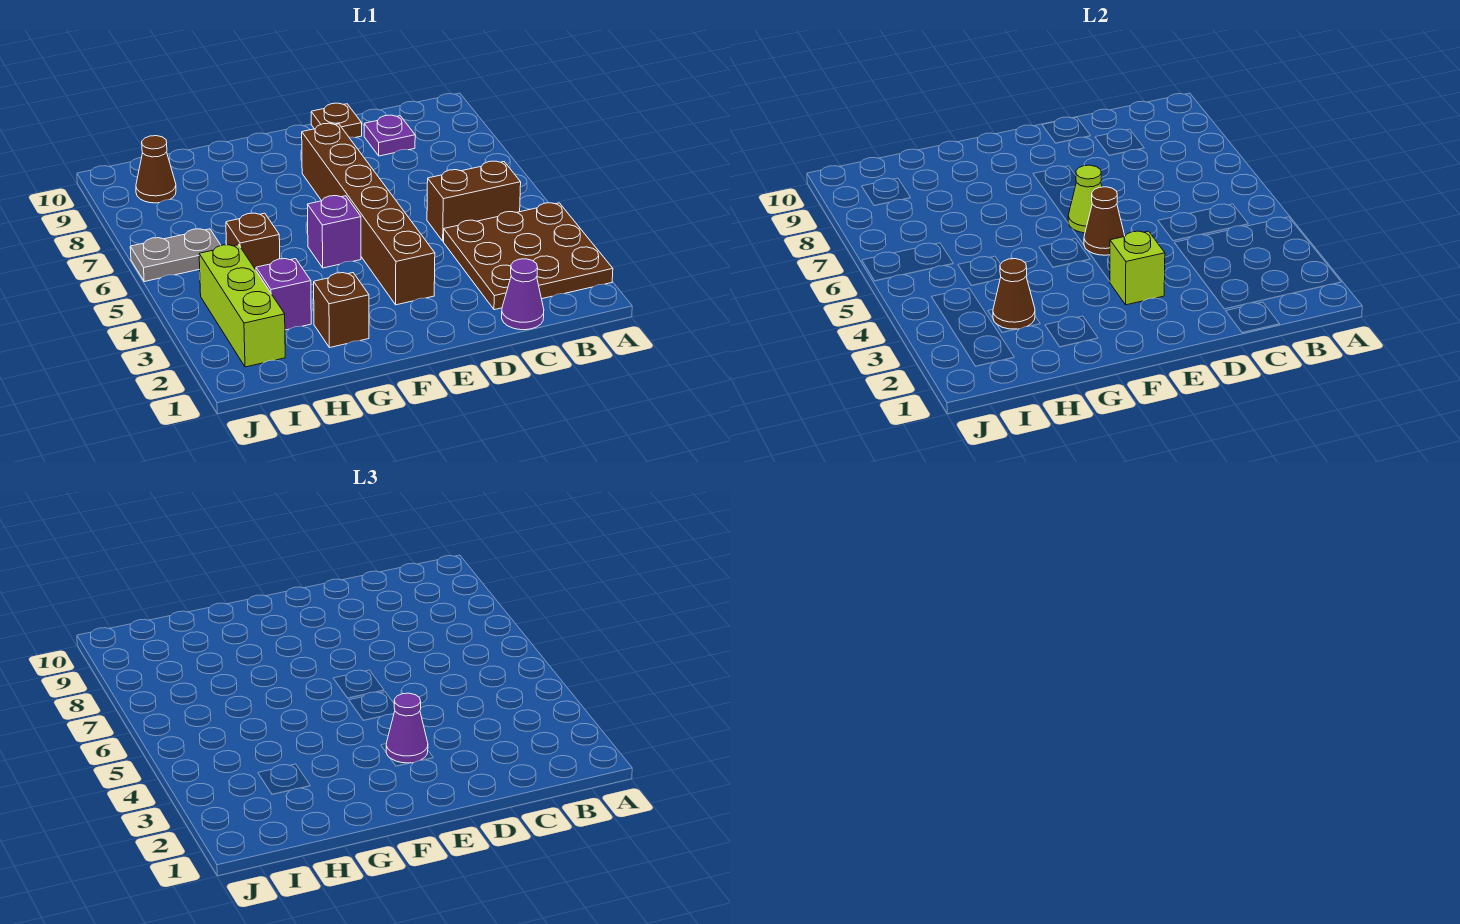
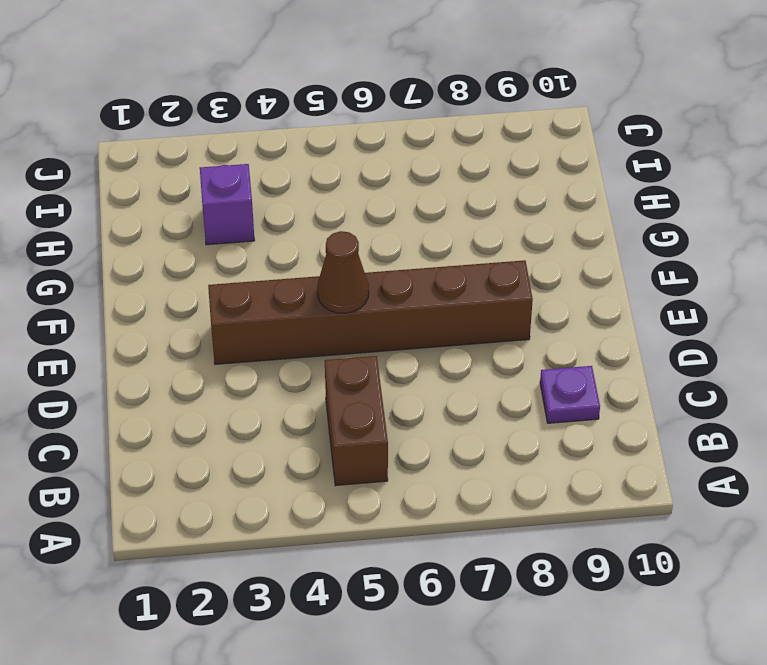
none -> brown 3x3 plate [444,203,613,310]
none -> purple 1x1 cone [502,259,544,330]
none -> brown 1x1 plate [311,103,362,138]

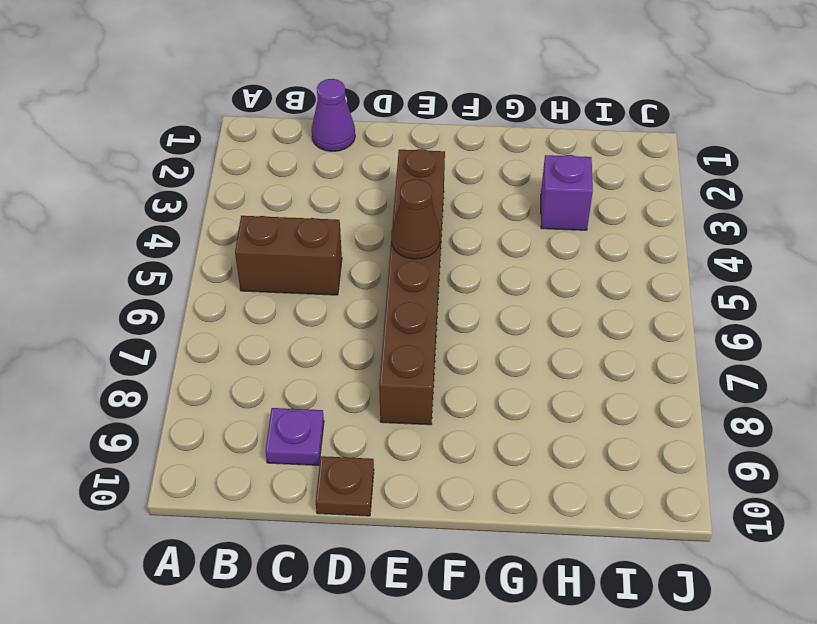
none -> brown 3x3 plate [444,203,613,310]
none -> purple 1x1 brick [307,196,361,268]
none -> brown 1x1 brick [314,273,369,348]

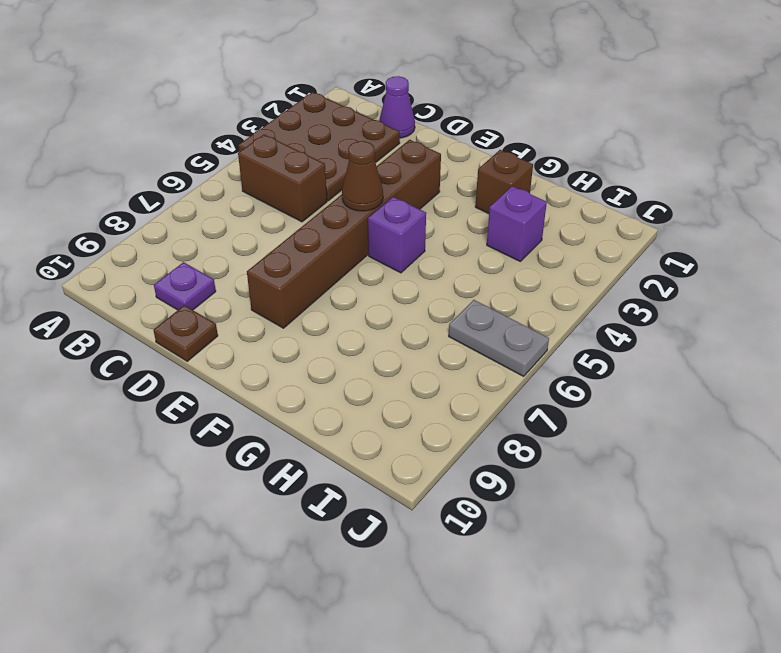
none -> brown 1x1 brick [226,213,280,270]
none -> lime 1x3 brick [199,245,285,367]
none -> brown 1x1 cone [136,136,176,203]

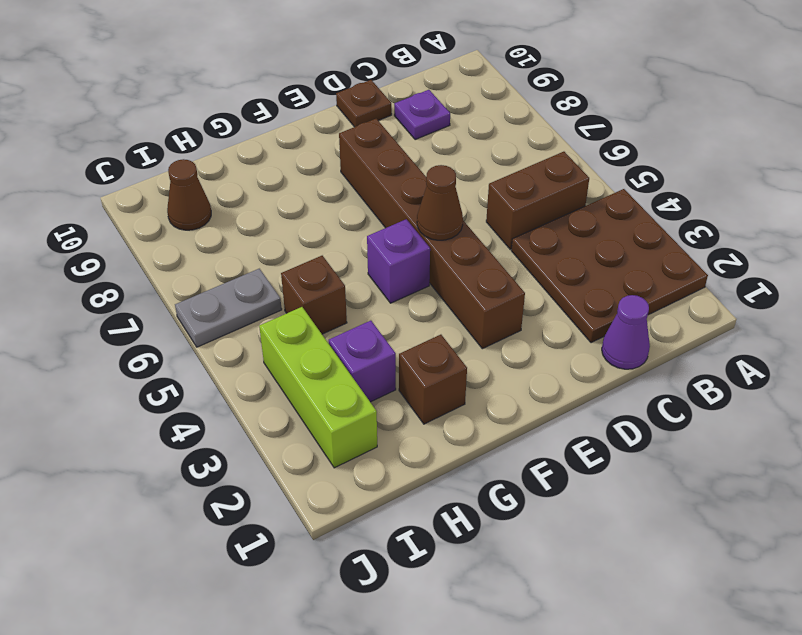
none -> lime 1x1 brick [1110,231,1165,305]
none -> lime 1x1 cone [1068,165,1102,233]
none -> brown 1x1 cone [993,259,1035,329]

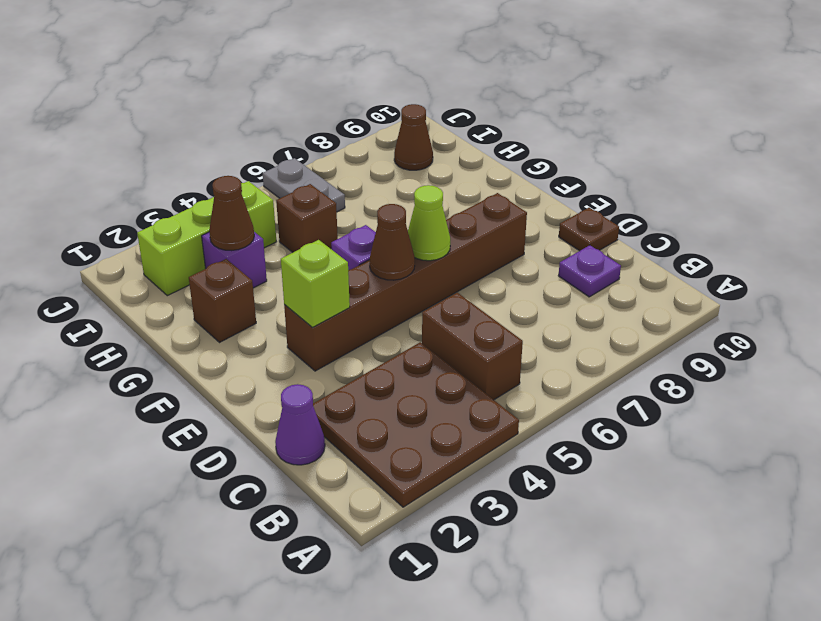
none -> purple 1x1 cone [386,693,428,763]

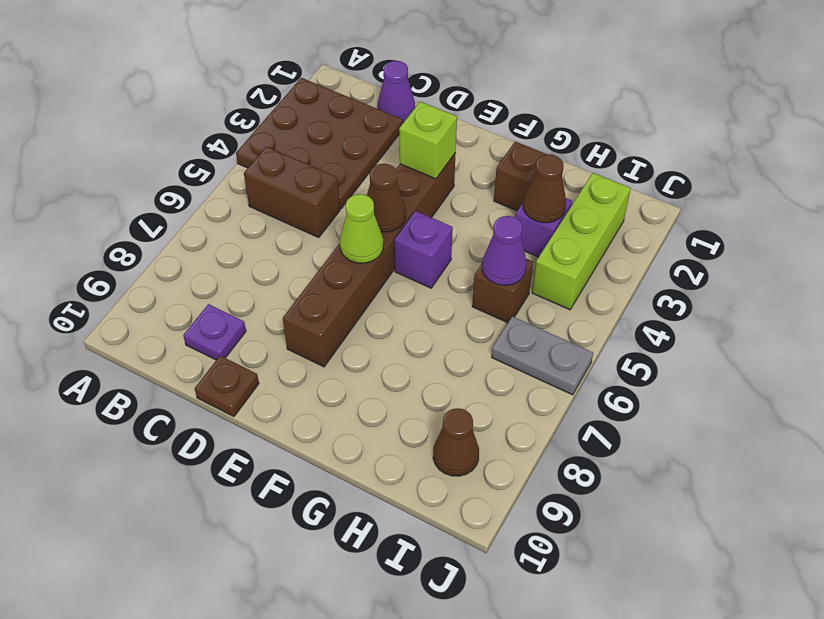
purple 1x1 cone [482,216,526,285] -> purple 1x1 cone moved to [386,693,428,763]

